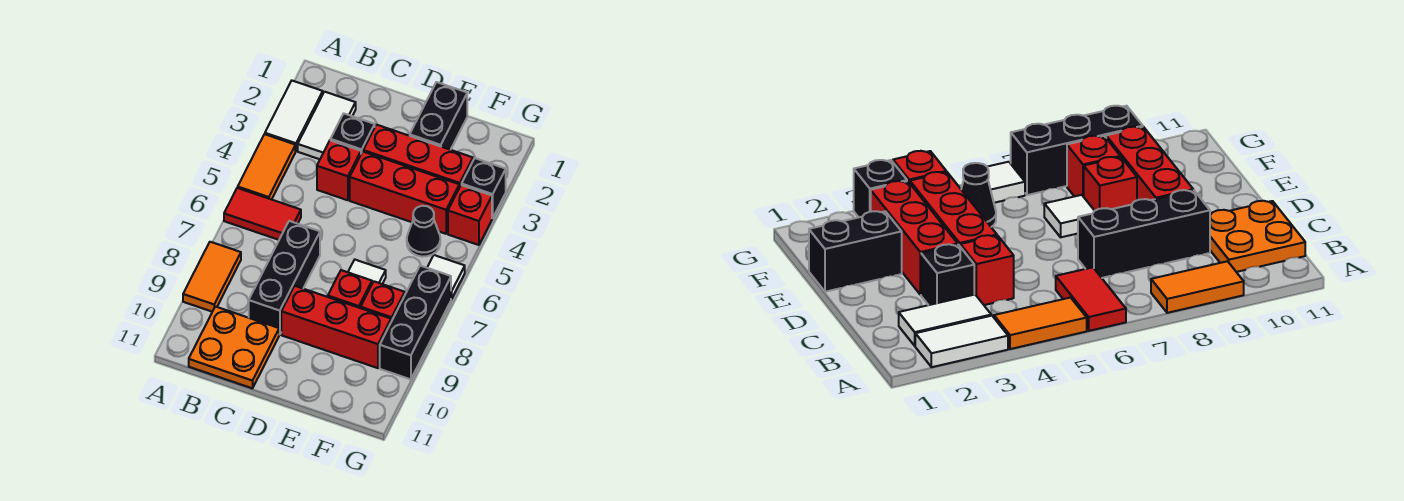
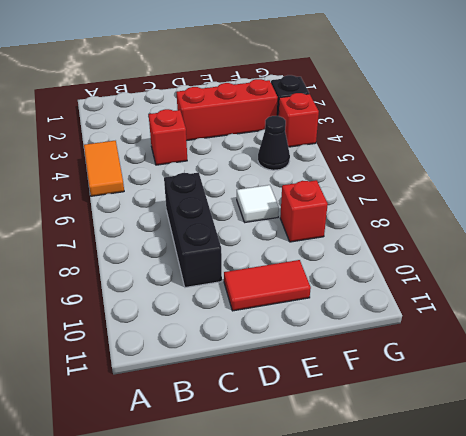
red 1x2 tile [224,260,311,311] -> red 1x2 tile moved to [224,188,301,240]
none -> white 1x2 tile [265,81,323,151]
none -> orange 1x2 tile [183,242,241,312]
none -> white 1x2 tile [298,92,356,159]

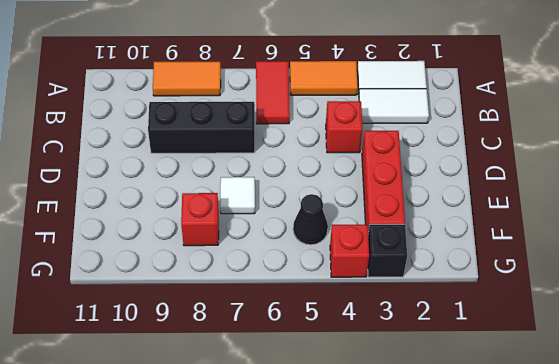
none -> orange 2x2 plate [189,307,279,388]
none -> black 1x1 brick [330,114,375,153]
none -> red 1x3 brick [350,152,459,234]

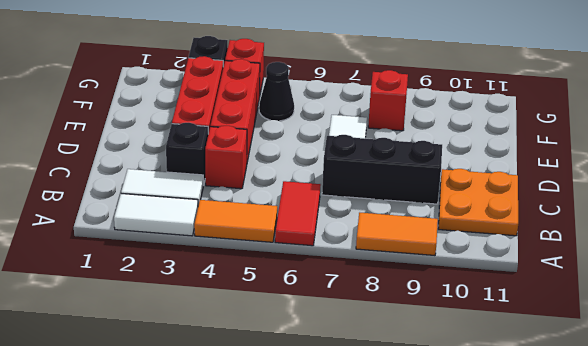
none -> red 1x3 brick [281,286,391,368]
none -> black 1x2 brick [409,82,467,150]
none -> red 1x1 brick [328,270,372,308]

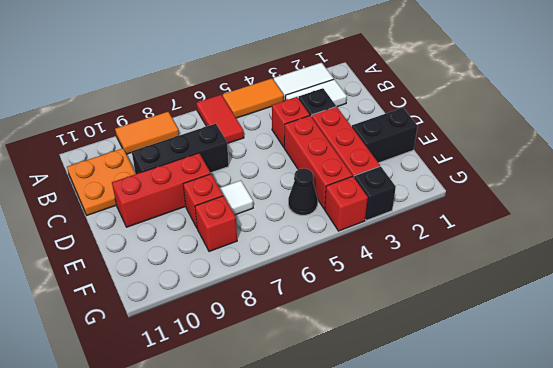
red 1x3 brick [112,153,211,227] -> red 1x3 brick turned to [281,286,391,368]
none -> white 1x1 tile [427,255,465,299]
none -> black 1x3 brick [380,265,451,379]

